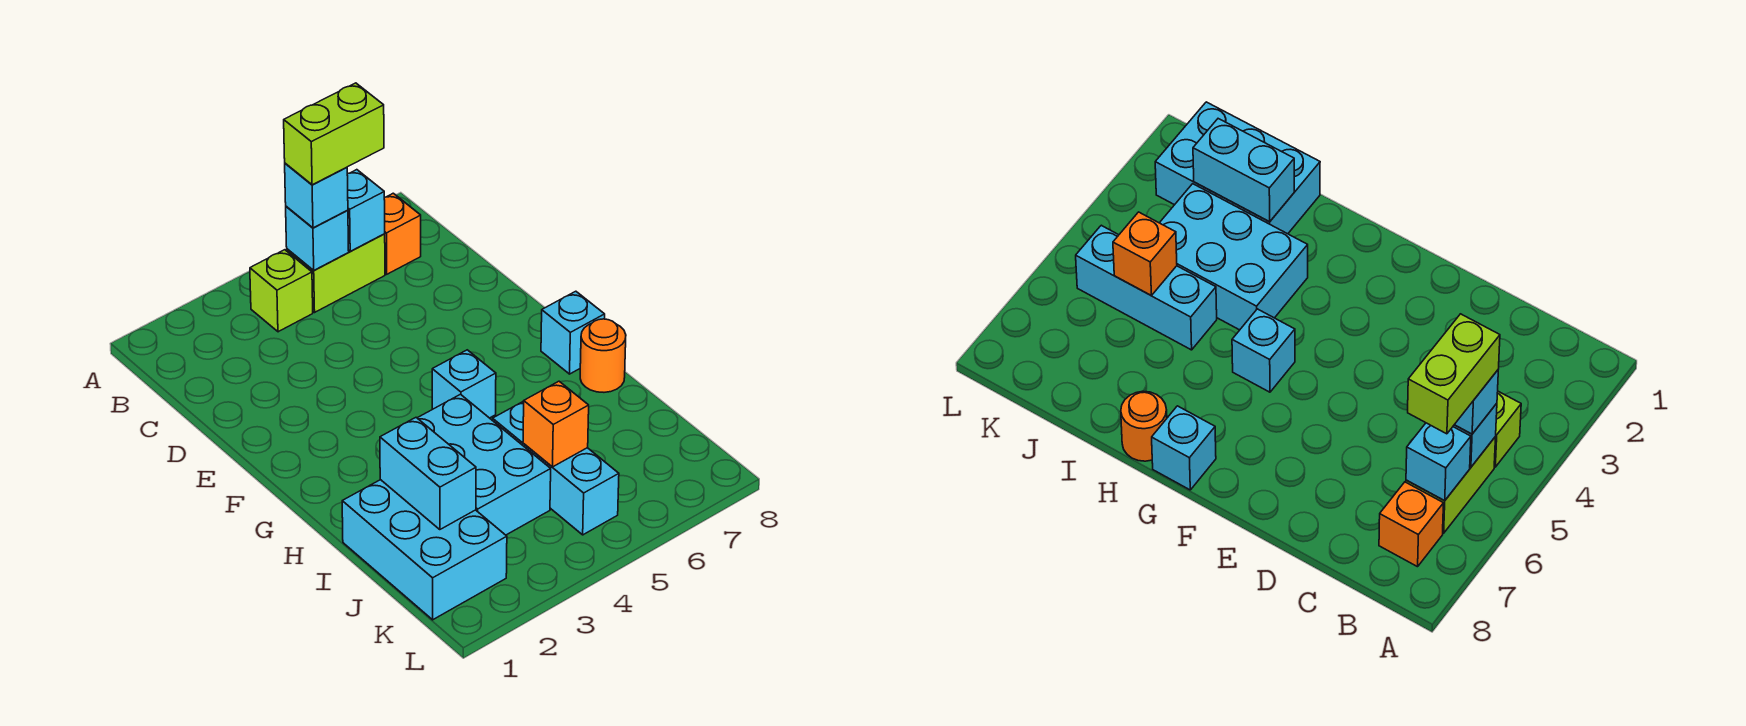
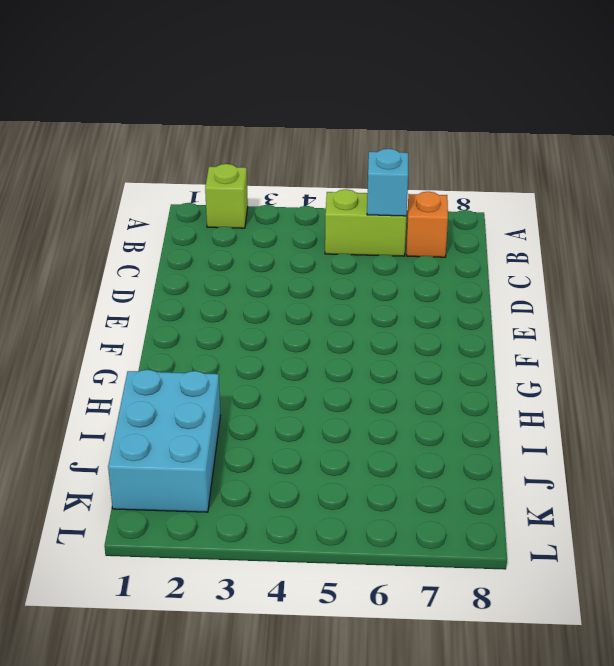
lime 1x1 brick [205,164,248,228] -> lime 1x1 brick moved to [250,250,313,332]
none -> cyan 1x1 brick [432,350,496,418]
none -> cyan 1x1 brick [541,291,605,374]
none -> cyan 2x3 brick [418,394,551,535]

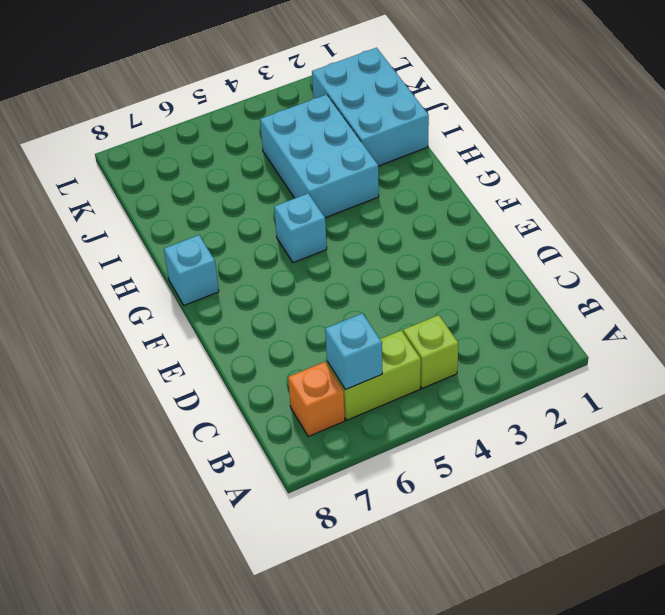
none -> orange 1x1 round brick [580,319,626,392]
none -> cyan 1x3 brick [493,401,619,535]
none -> cyan 1x1 brick [286,206,349,270]

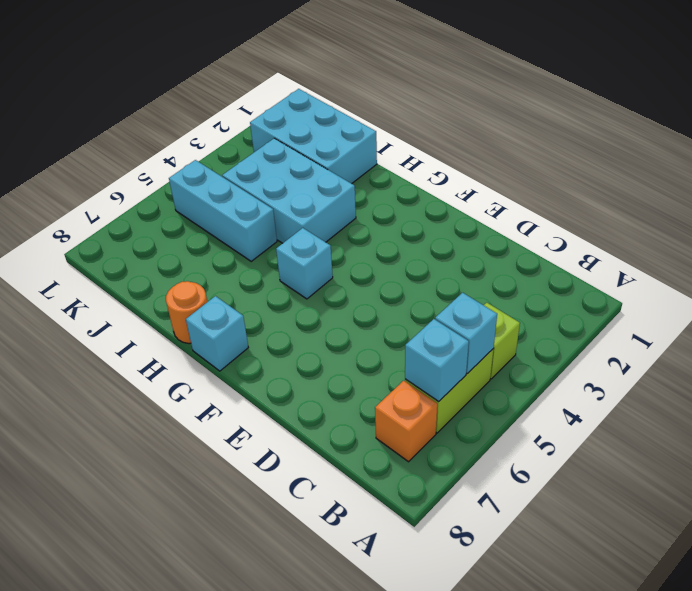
none -> cyan 1x2 brick [380,418,476,530]
none -> orange 1x1 brick [523,381,589,467]
none -> cyan 1x1 brick [285,163,348,228]

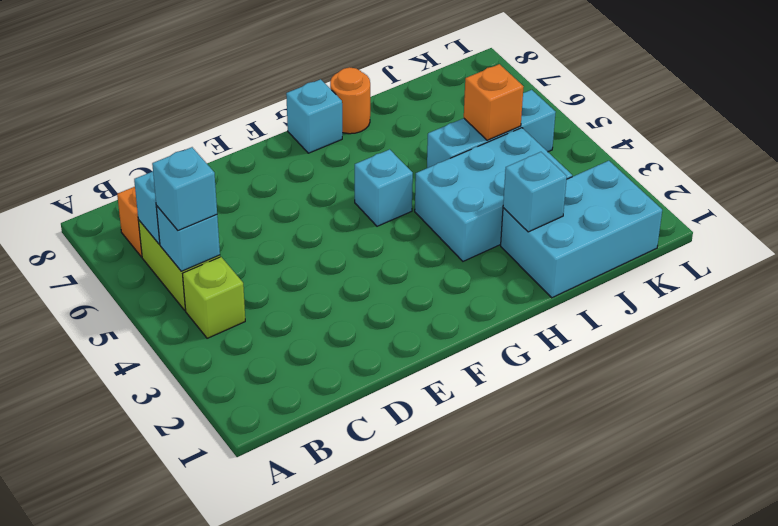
cyan 1x1 brick [503,152,567,232] -> cyan 1x2 brick [380,418,476,530]
none -> lime 1x2 brick [284,83,384,185]

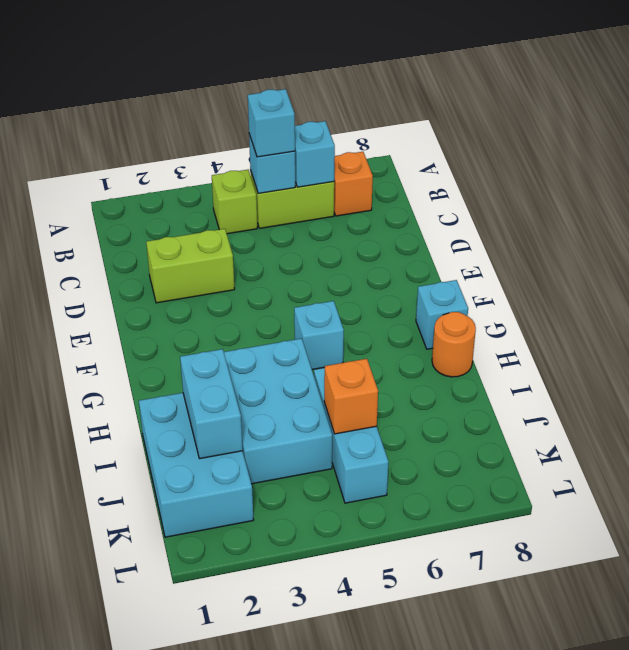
lime 1x2 brick [146,229,235,303] -> lime 1x2 brick moved to [284,83,384,185]

